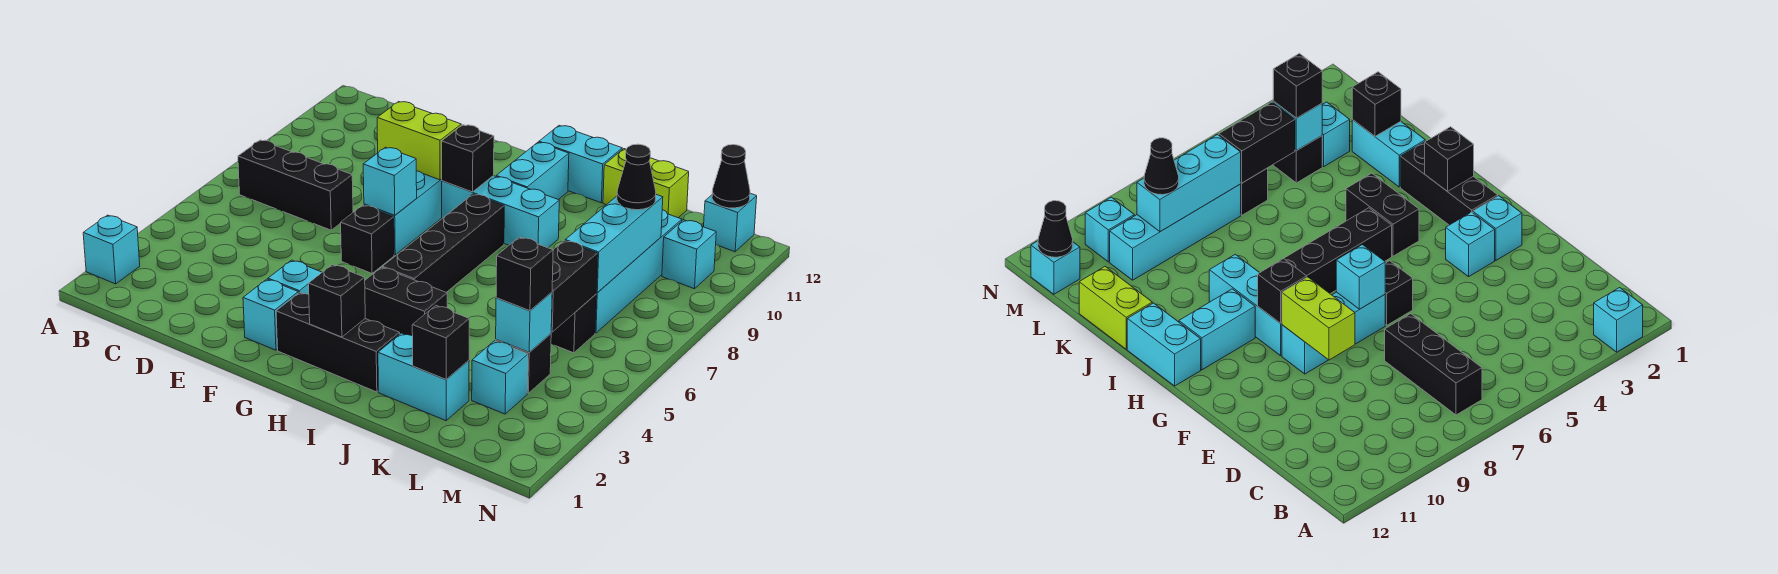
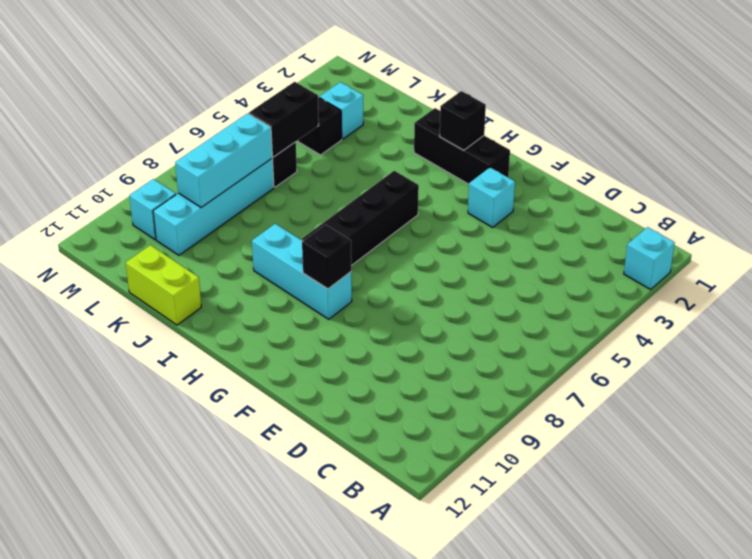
none -> black 1x3 brick [238,140,353,230]
none -> cyan 1x1 brick [243,279,298,350]
none -> black 1x1 brick [341,205,394,273]
none -> cyan 1x3 brick [364,171,442,255]

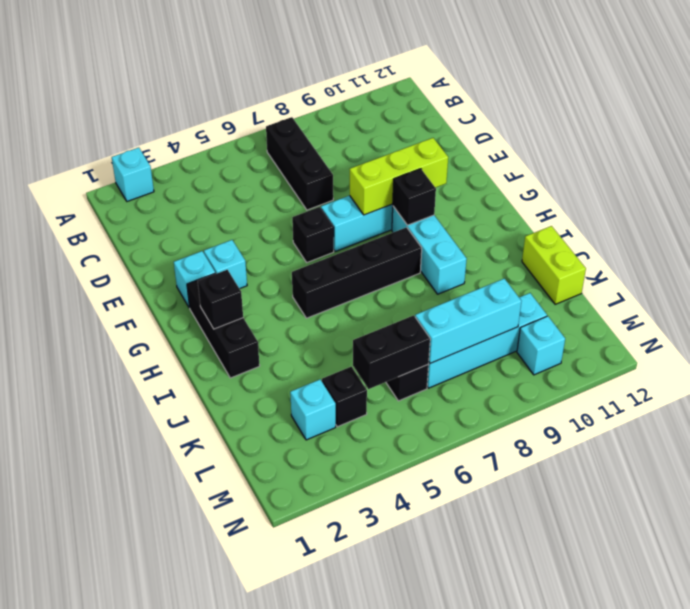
lime 1x3 brick [350,138,448,215] -> lime 1x2 brick [377,102,461,180]
none -> black 1x2 brick [365,267,447,336]
none -> cyan 1x2 brick [496,142,569,200]
none -> cyan 1x2 brick [539,126,622,203]
none -> cyan 1x2 brick [378,333,469,421]

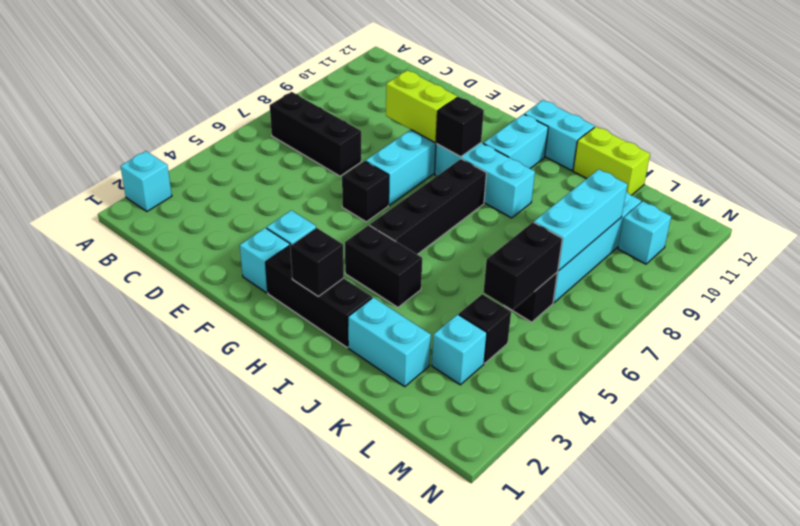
none -> cyan 1x1 brick [704,193,757,252]
none -> cyan 1x1 brick [363,147,417,215]
none -> black 1x1 brick [412,305,469,379]
none -> cyan 1x1 brick [496,292,552,352]

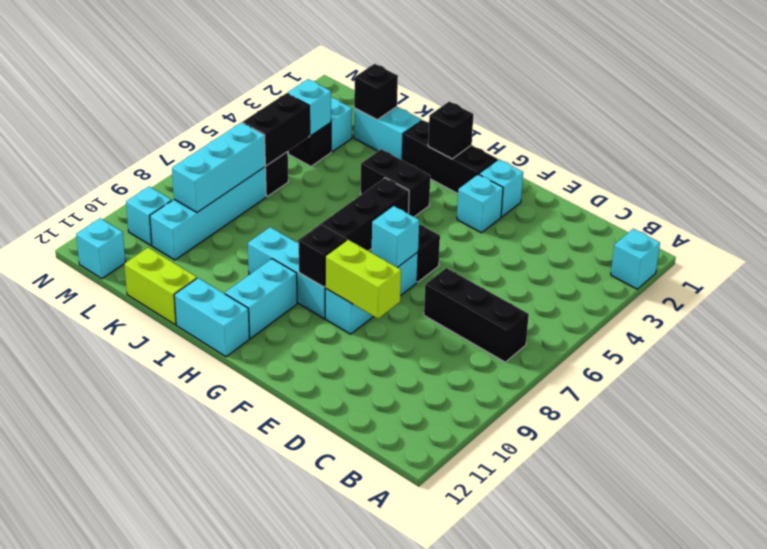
none -> black 1x1 cone [712,145,750,208]
none -> black 1x1 brick [496,237,553,311]
none -> black 1x1 cone [617,144,656,210]

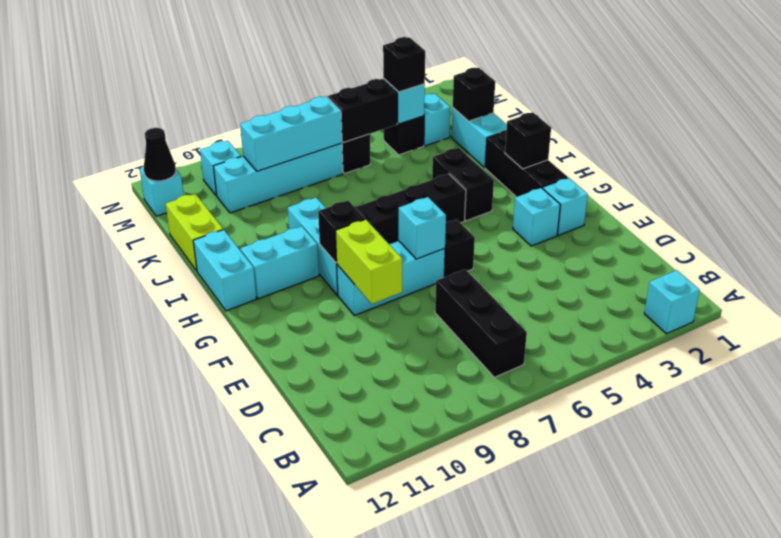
none -> black 1x1 cone [617,144,656,210]

